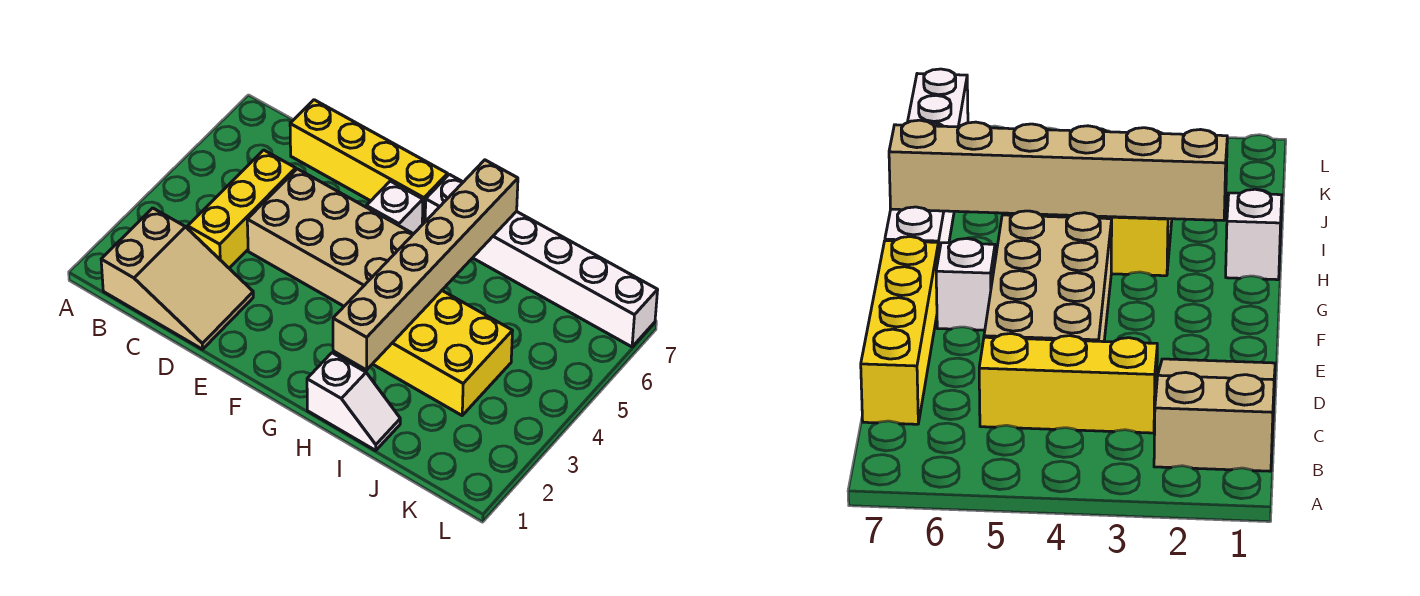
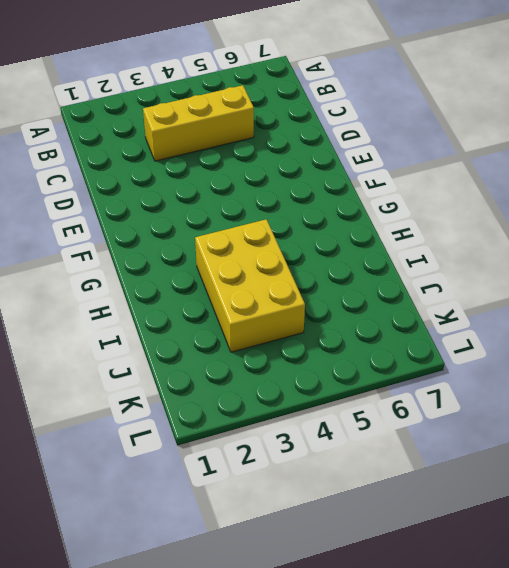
none -> tan 2x3 slope [101,208,253,349]
none -> yellow 1x4 brick [290,100,448,225]

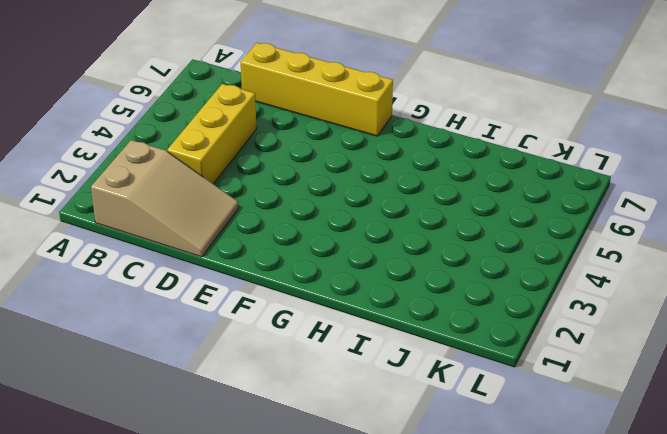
none -> tan 2x4 brick [247,169,413,306]
none -> white 1x1 brick [366,181,423,234]

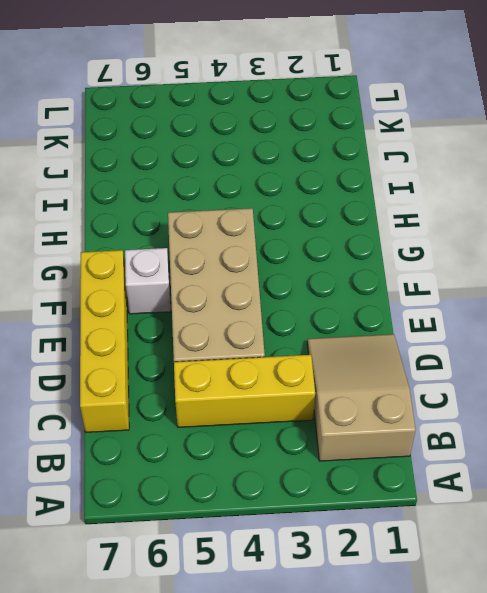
none -> white 1x6 brick [425,174,658,347]
none -> white 1x2 slope [307,353,400,450]

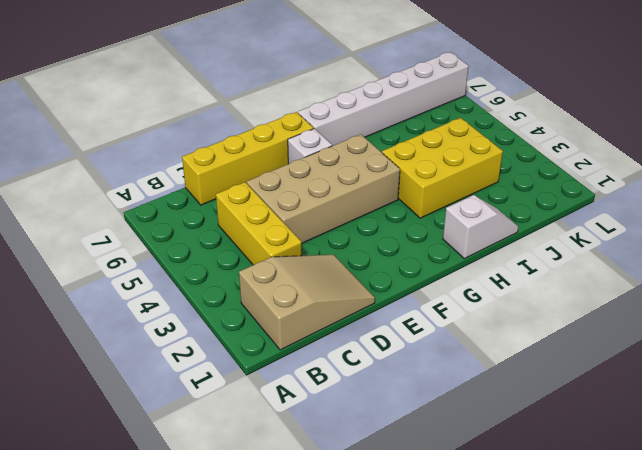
none -> tan 1x6 brick [333,160,518,370]

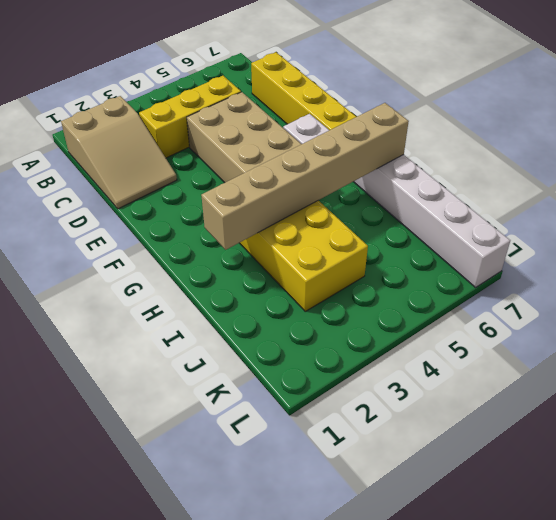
none -> white 1x2 slope [307,353,400,450]

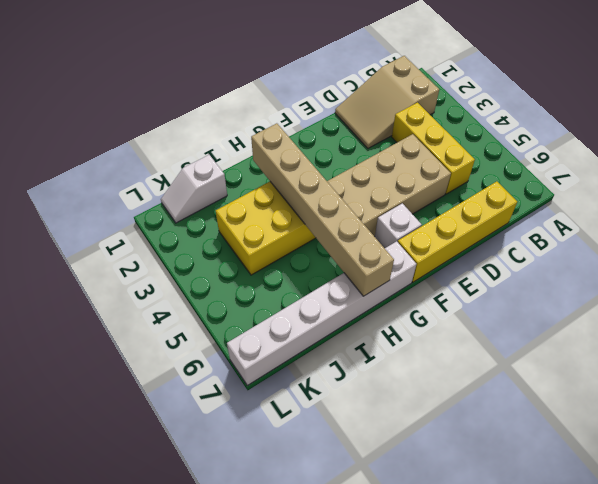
white 1x2 slope [161,155,227,223] -> white 1x2 slope moved to [307,353,400,450]

